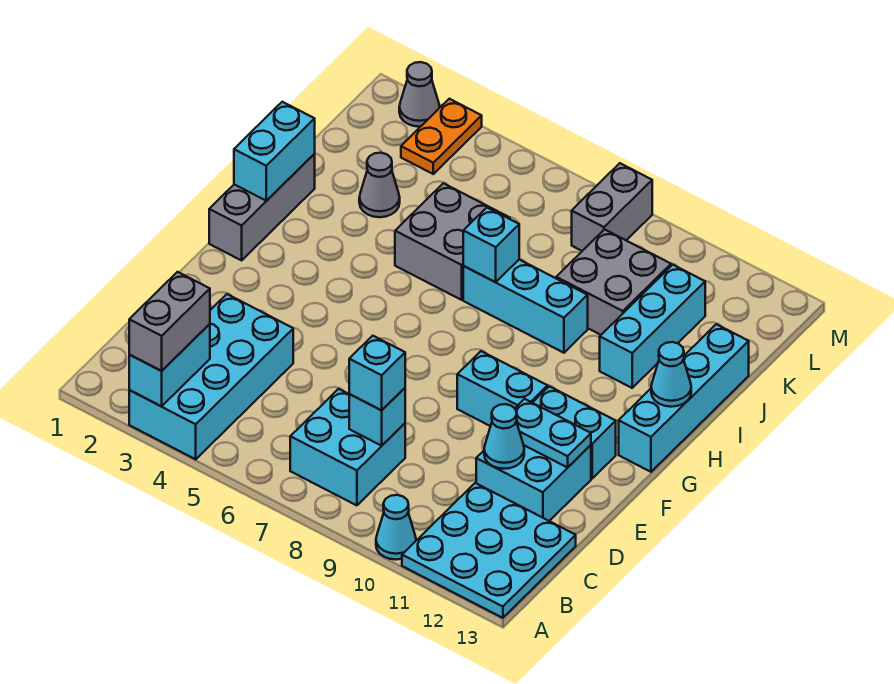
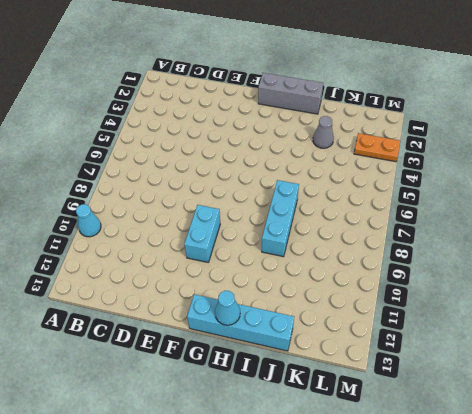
none -> cyan 2x4 brick [129,294,293,459]
none -> cyan 3x3 plate [402,483,576,618]
none -> cyan 2x2 brick [290,389,405,505]

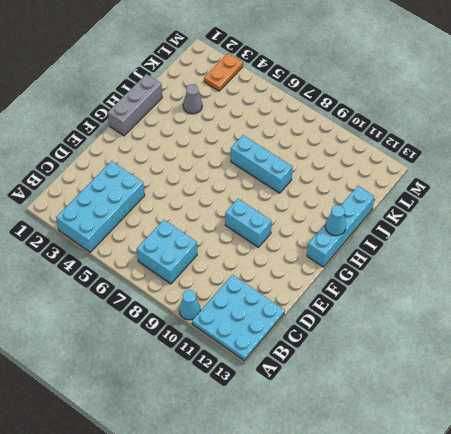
none -> cyan 2x2 brick [476,445,591,521]
none -> cyan 1x2 brick [533,386,616,478]
none -> grey 2x2 brick [395,183,510,300]

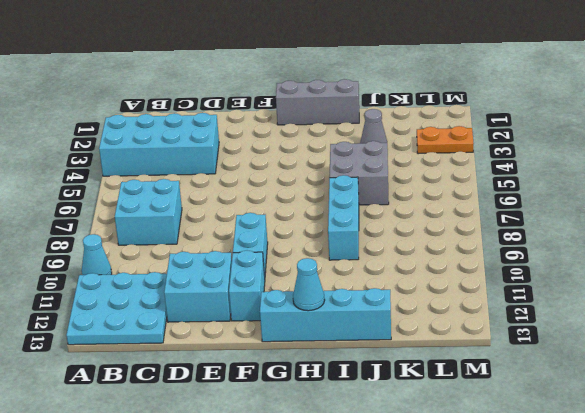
none -> cyan 1x3 brick [600,265,705,388]
none -> grey 2x2 brick [556,230,671,335]
none -> grey 1x2 brick [572,163,652,251]

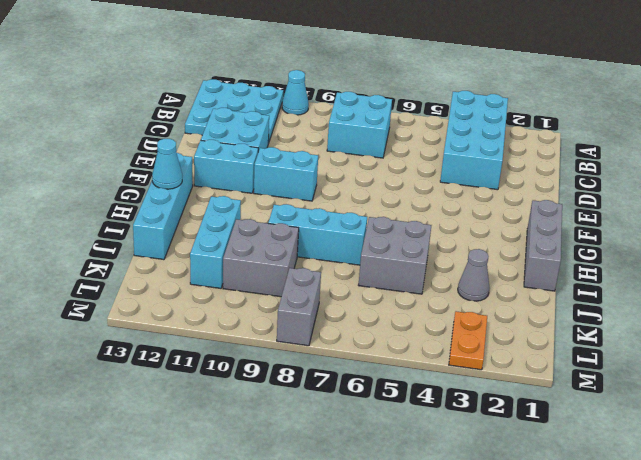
none -> grey 1x1 cone [399,62,440,127]
none -> cyan 1x2 brick [129,324,210,406]
none -> cyan 1x1 brick [349,388,405,446]

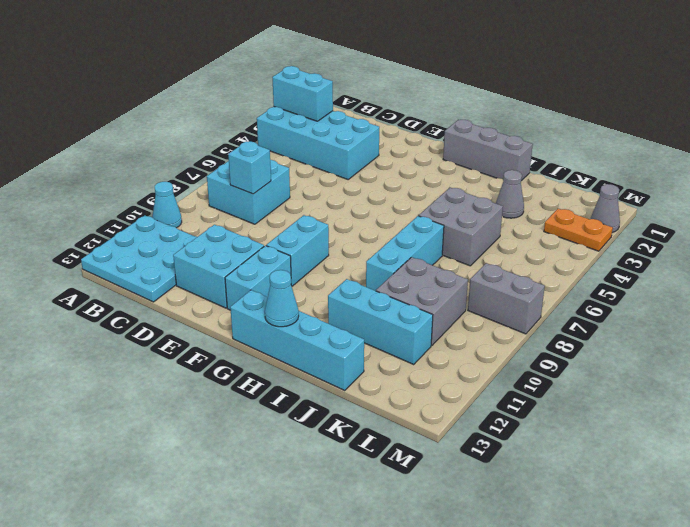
none -> cyan 1x1 cone [484,404,524,469]
none -> cyan 1x2 plate [515,399,591,468]
none -> cyan 1x2 brick [234,102,315,201]

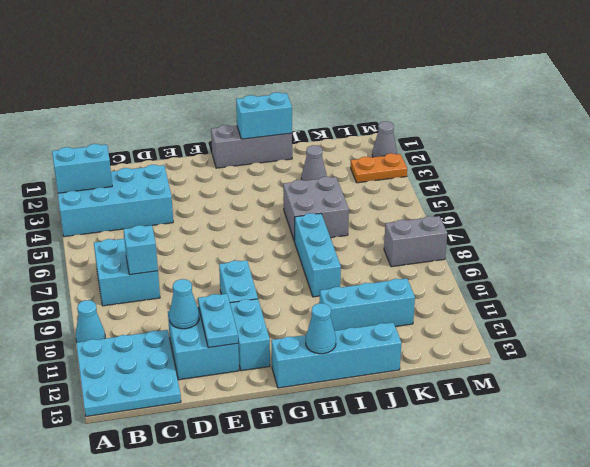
none -> grey 2x2 brick [556,230,671,335]
none -> cyan 1x1 brick [463,208,519,282]
none -> grey 1x2 brick [129,272,210,371]

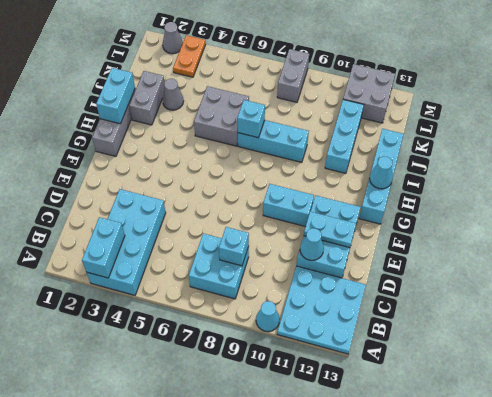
grey 1x2 brick [129,71,165,125] -> grey 1x2 brick moved to [129,272,210,371]
grey 2x2 brick [343,64,395,123] -> grey 2x2 brick moved to [556,230,671,335]
none -> cyan 1x1 brick [349,336,405,410]

